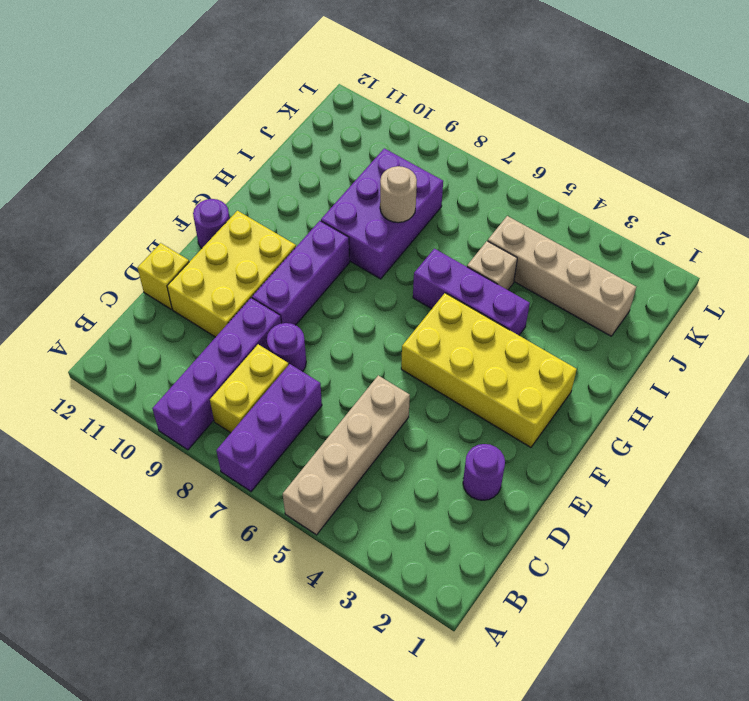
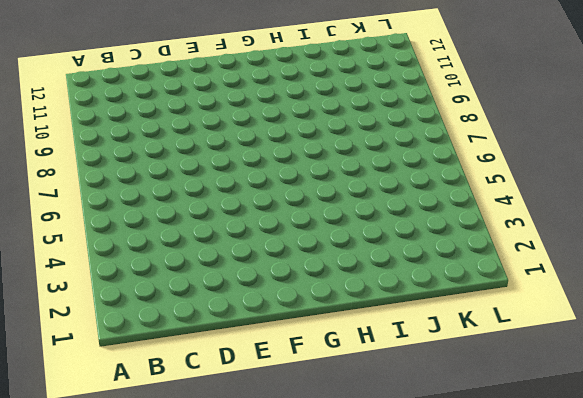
none -> tan 1x4 brick [283,375,410,535]
none -> purple 1x3 brick [216,364,322,491]
none -> purple 1x4 brick [152,298,281,450]

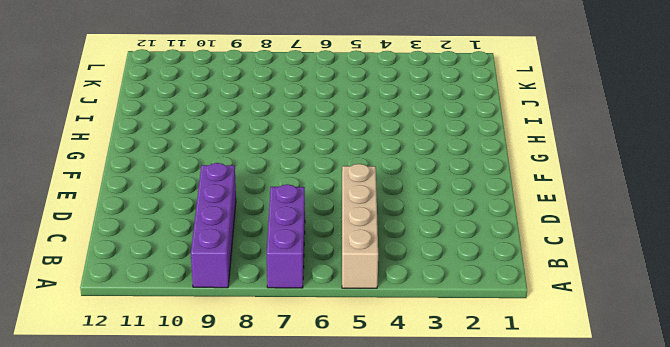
none -> yellow 1x2 brick [210,344,288,433]
none -> purple 1x1 round brick [463,444,505,500]
none -> purple 1x1 round brick [267,323,306,372]

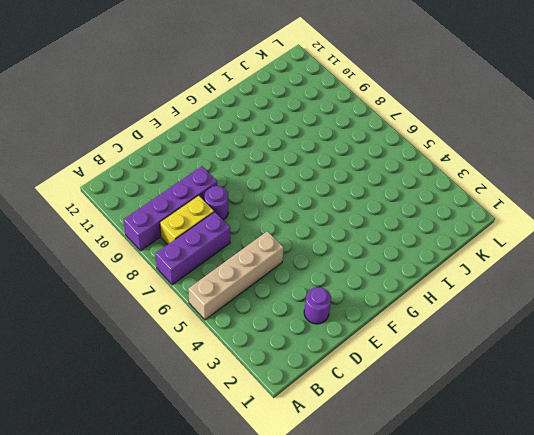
none -> yellow 2x3 brick [167,211,296,337]
none -> yellow 1x1 brick [138,243,189,309]
none -> purple 1x3 brick [252,221,350,325]

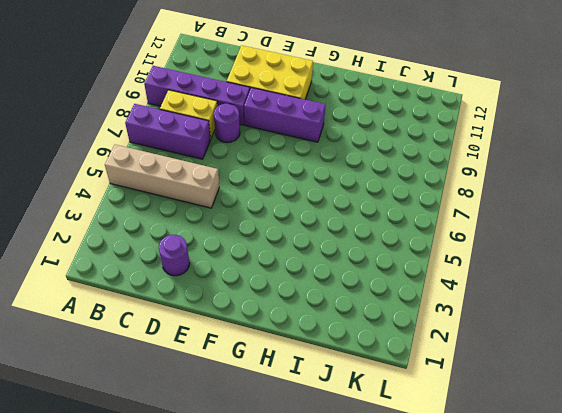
none -> yellow 1x1 brick [138,243,189,309]
none -> yellow 2x4 brick [401,293,577,447]
none -> purple 1x1 round brick [193,199,230,248]

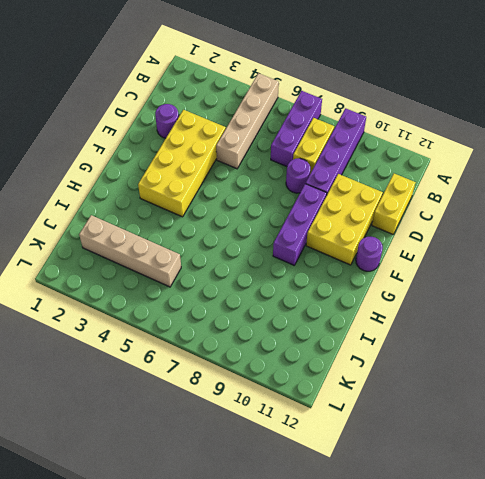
yellow 1x2 brick [372,174,416,234] -> yellow 1x1 brick [138,243,189,309]
yellow 2x4 brick [138,110,226,217] -> yellow 2x4 brick turned to [401,293,577,447]
none -> purple 1x3 brick [413,249,530,335]
none -> purple 2x3 brick [321,148,443,279]
none -> tan 1x1 brick [467,241,517,290]

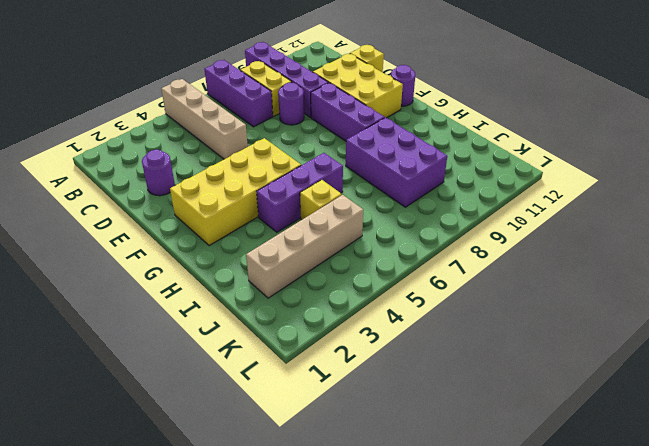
yellow 1x1 brick [300,180,342,220] -> tan 1x1 brick [467,241,517,290]
none -> tan 1x1 round brick [380,166,417,223]

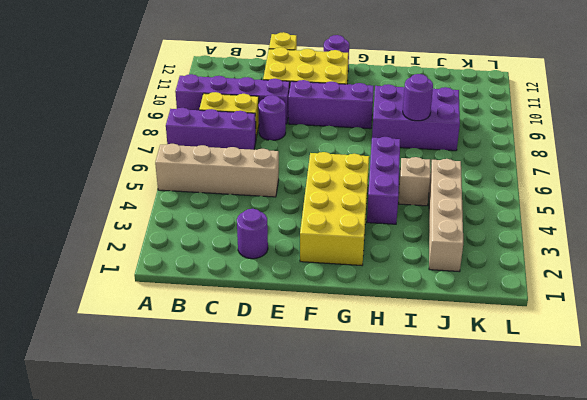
purple 1x1 round brick [403,74,433,121] -> tan 1x1 round brick [380,166,417,223]

